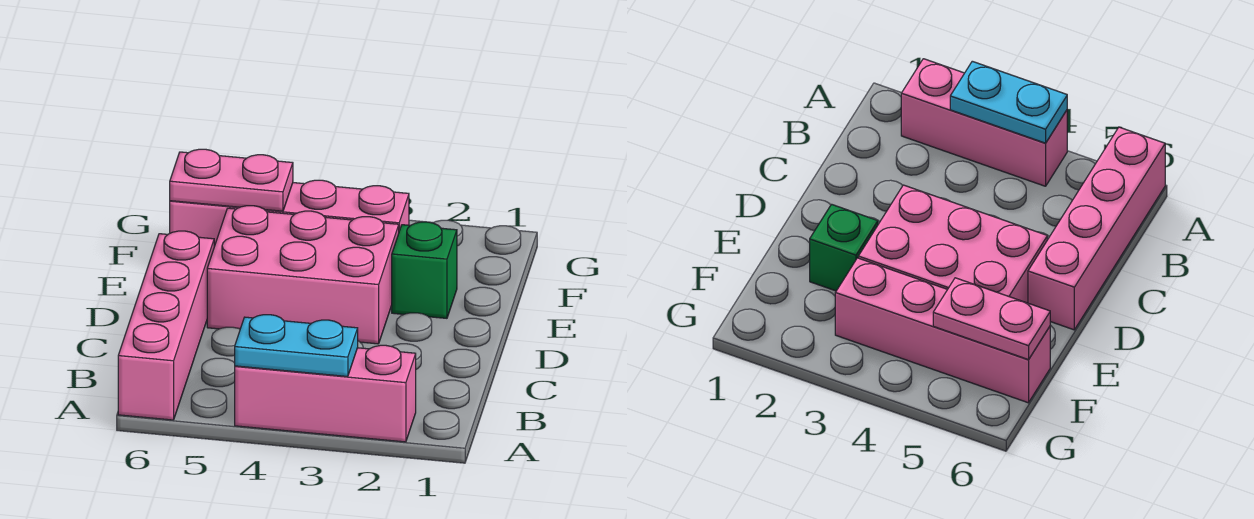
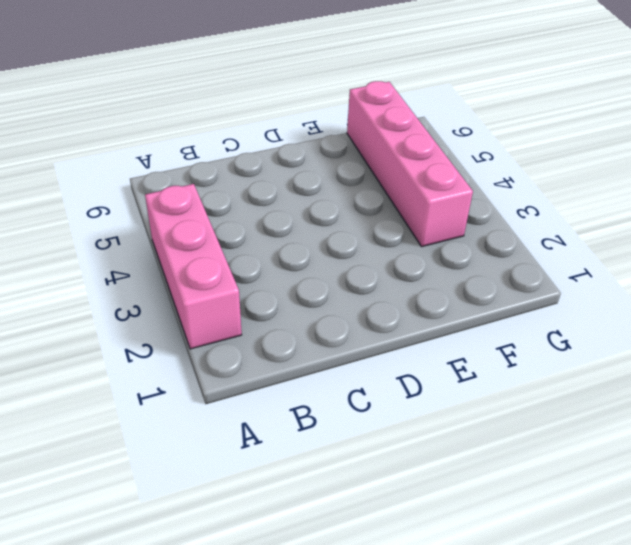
none -> pink 1x4 brick [118,231,214,420]
none -> pink 2x3 brick [207,206,399,344]

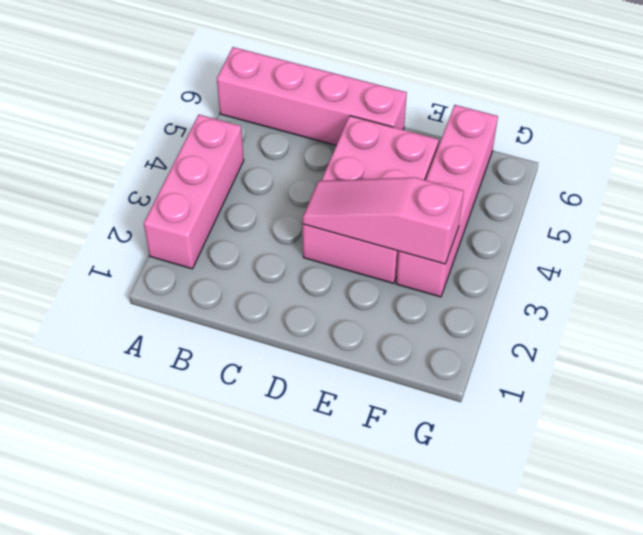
pink 1x3 slope [303,177,464,264] -> none
none -> green 1x1 brick [392,222,457,318]
none -> cyan 1x2 plate [235,315,358,377]

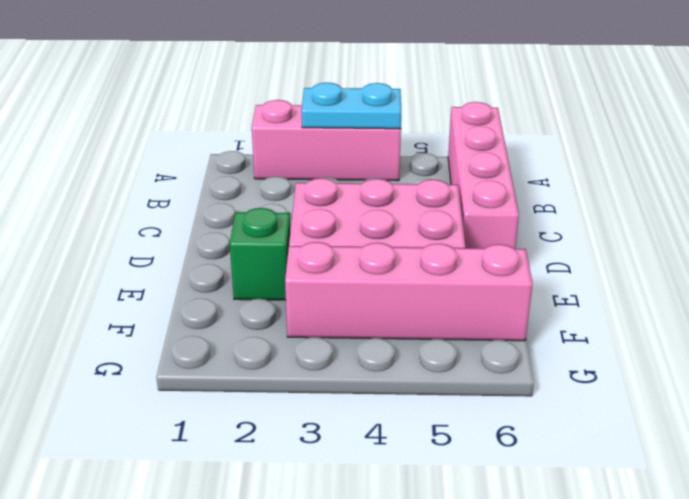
none -> pink 1x2 plate [170,149,293,211]

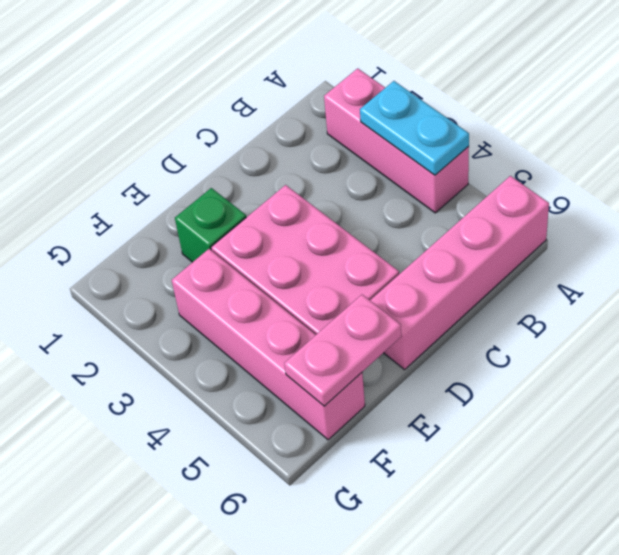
pink 1x2 plate [284,295,401,406] -> pink 1x2 plate turned to [170,149,293,211]

